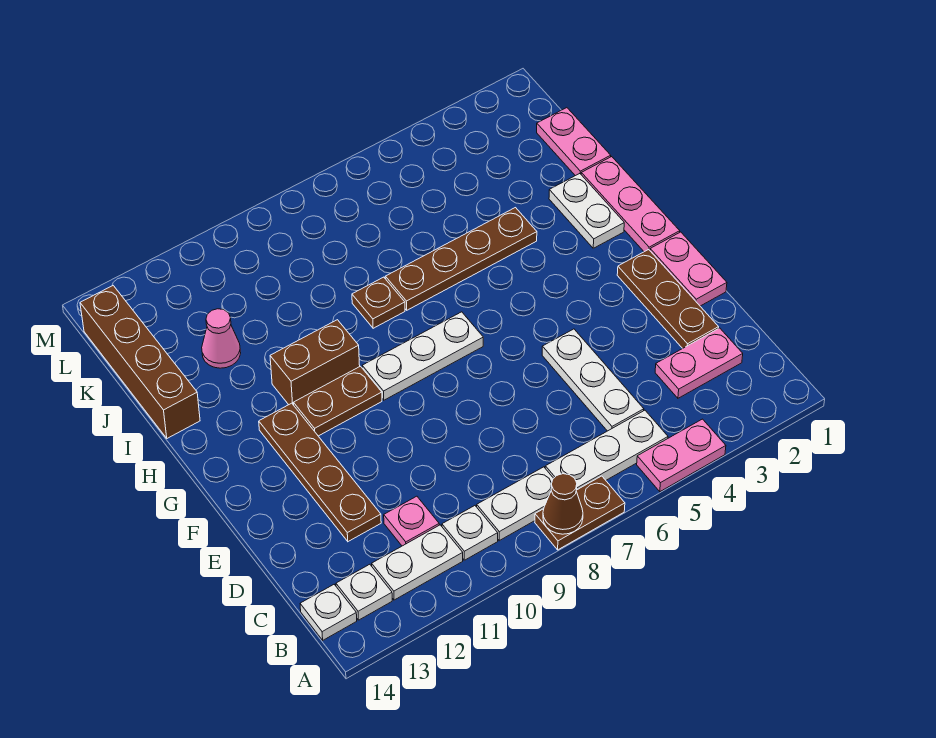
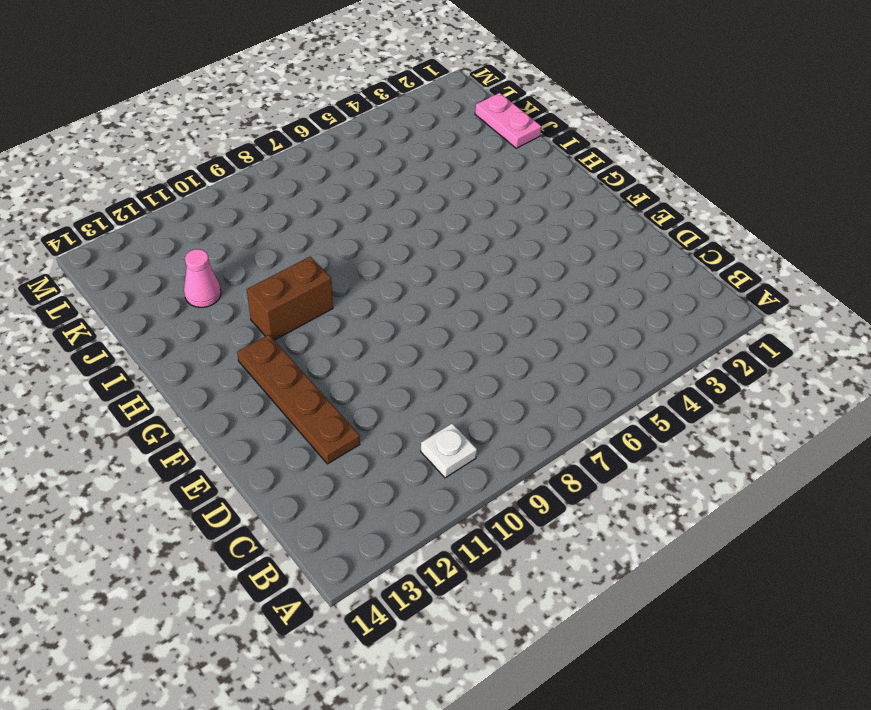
none -> pink 1x2 plate [637,419,726,492]
none -> brown 1x2 plate [535,476,625,550]
none -> white 1x3 plate [545,410,668,490]

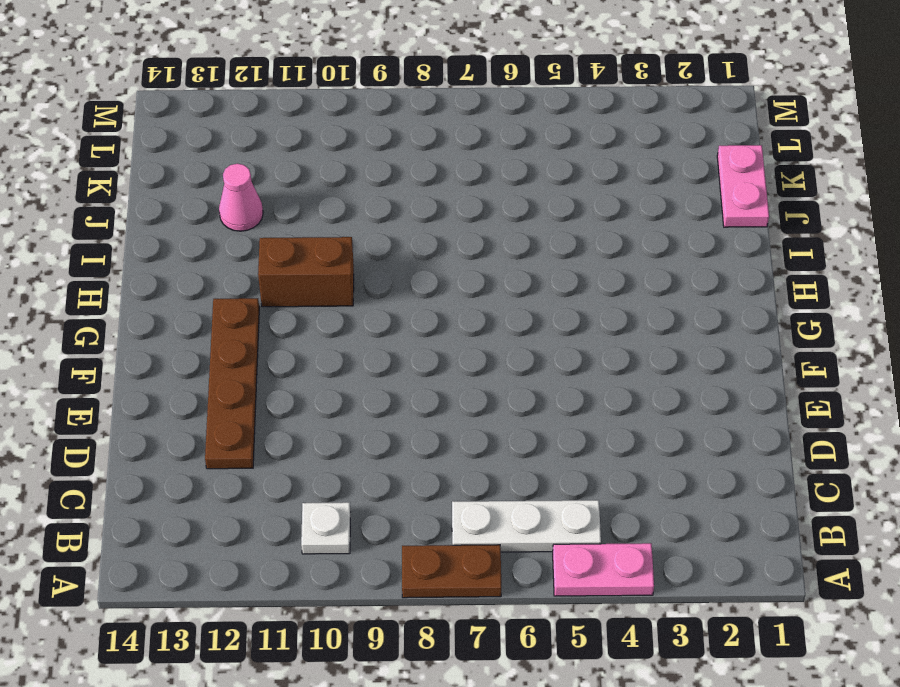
none -> white 1x2 plate [477,467,554,541]
none -> white 1x2 plate [372,525,463,600]
none -> white 1x1 plate [336,564,392,620]

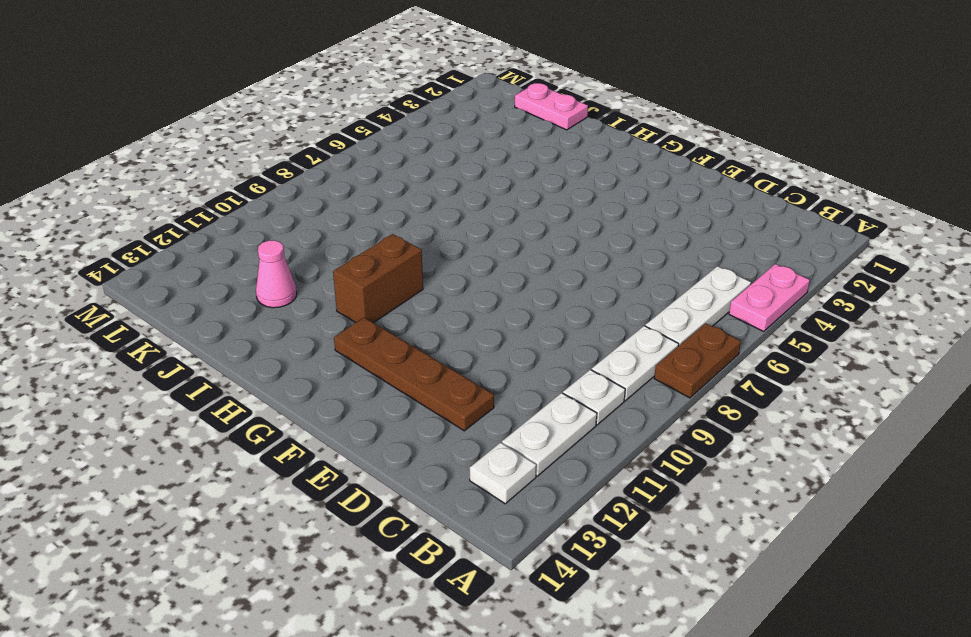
none -> white 1x1 plate [300,585,357,640]
none -> pink 1x2 plate [655,328,743,398]
none -> white 1x3 plate [542,329,644,431]

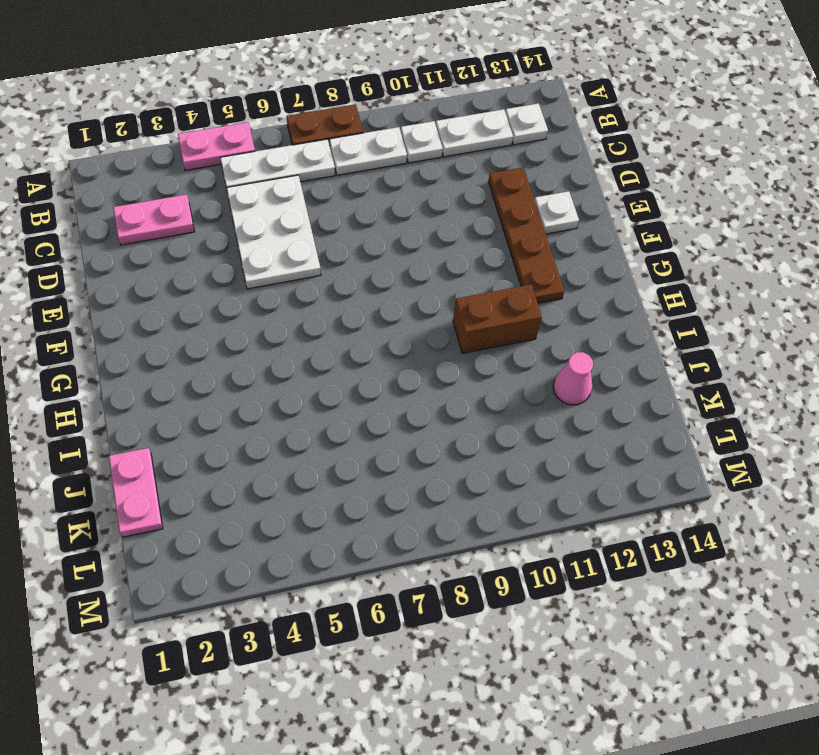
white 2x3 plate [227,175,321,289] -> white 1x3 plate [542,329,644,431]
white 1x1 plate [535,191,579,234] -> white 1x1 plate moved to [300,585,357,640]
none -> pink 1x1 plate [384,496,439,546]
none -> brown 1x3 plate [617,249,719,348]
none -> pink 1x2 plate [650,232,727,306]

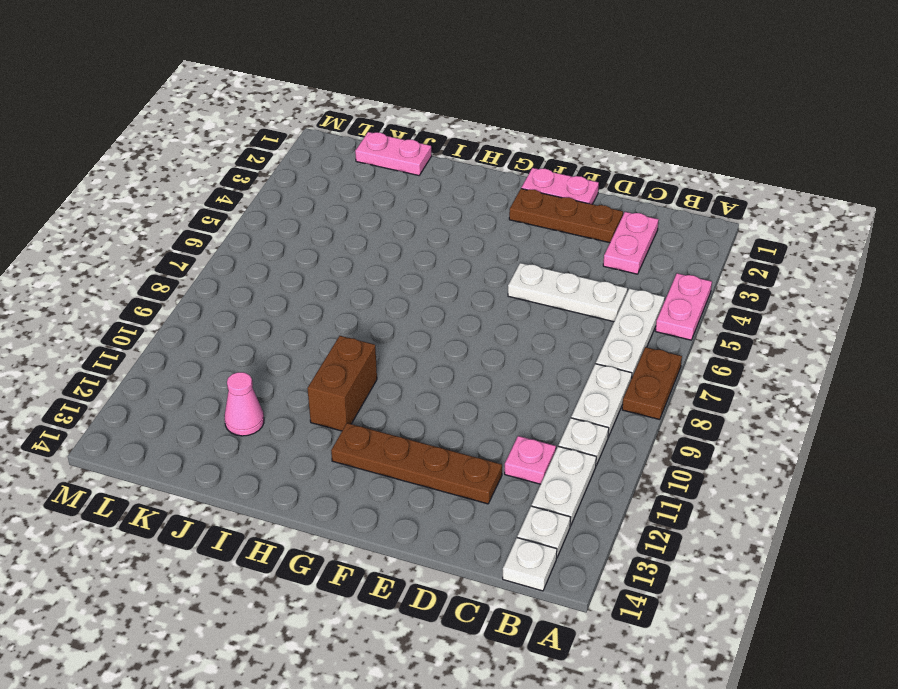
none -> pink 1x3 plate [581,157,680,252]
none -> white 1x3 plate [362,312,483,400]
none -> brown 1x2 plate [294,366,382,436]

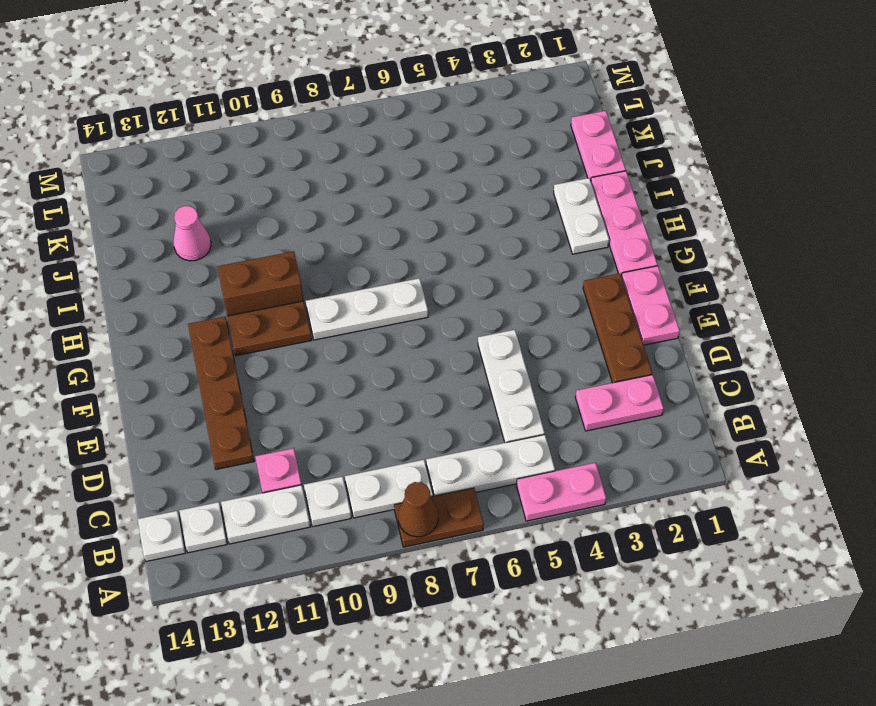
none -> brown 1x4 plate [385,208,537,310]
none -> brown 1x1 plate [352,277,405,328]
none -> brown 1x4 brick [80,286,200,438]

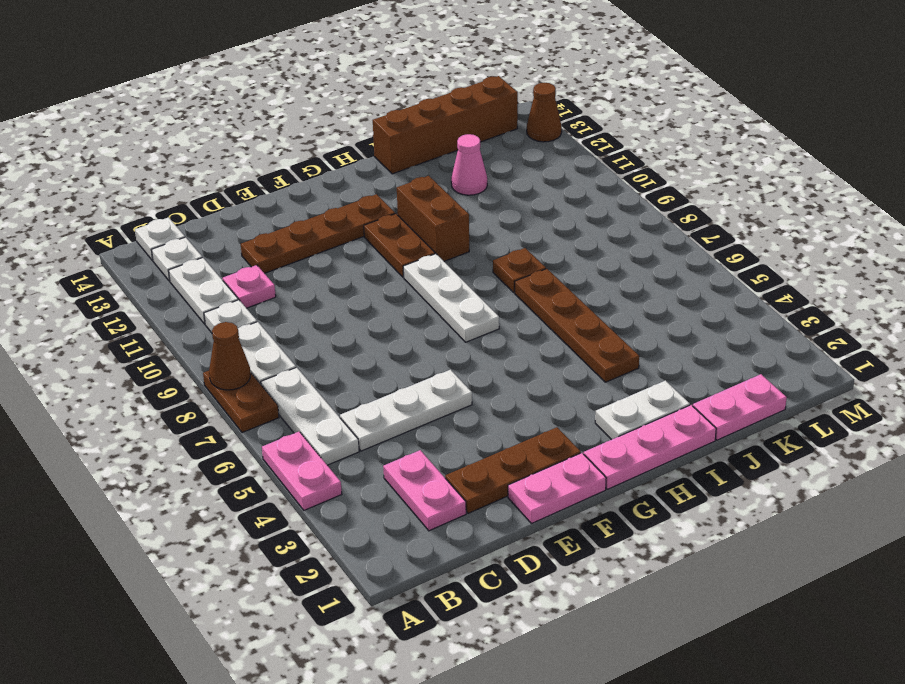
brown 1x1 cone [527,83,562,142] -> none

